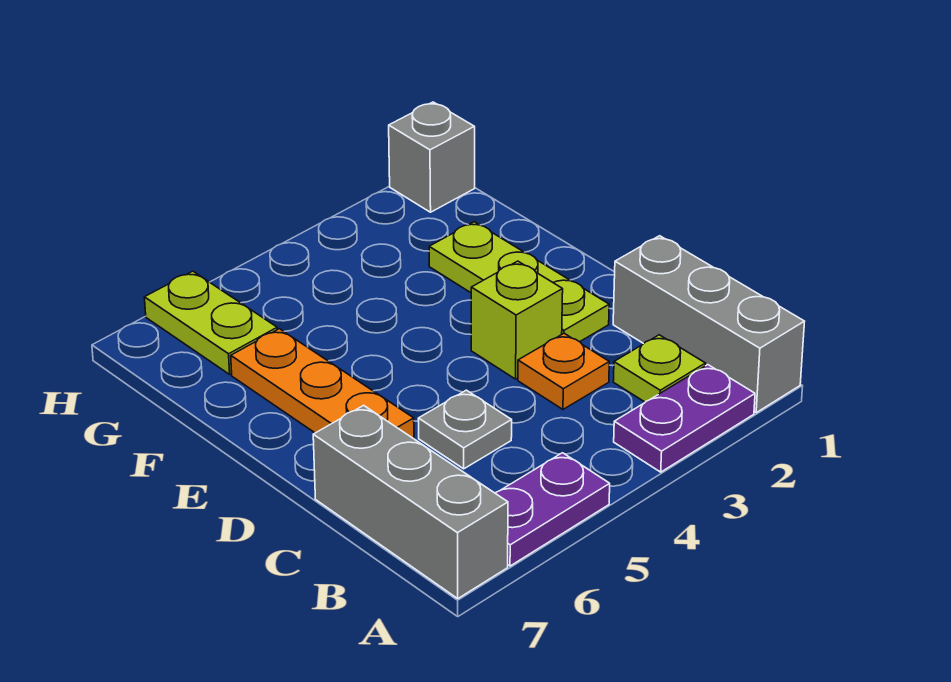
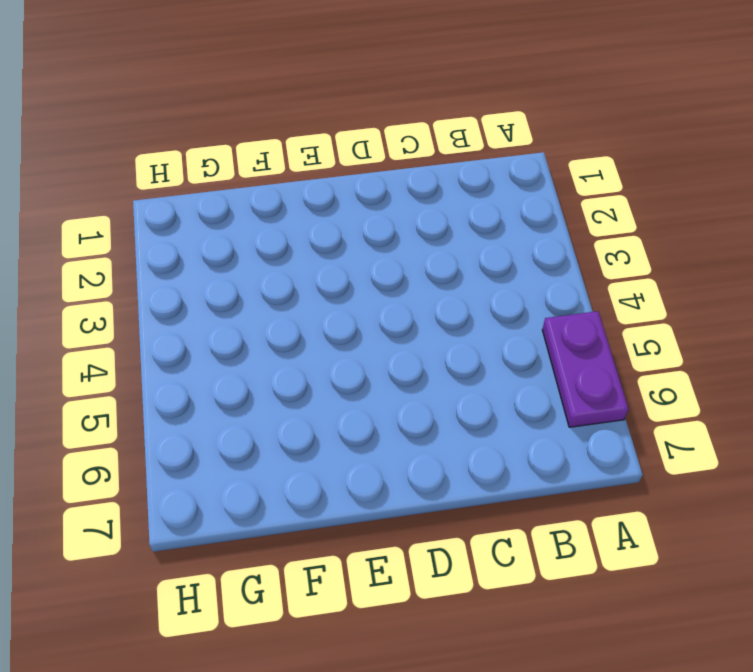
none -> grey 1x3 brick [613,236,805,413]
none -> purple 1x2 plate [614,365,755,472]
none -> grey 1x3 brick [313,405,508,598]

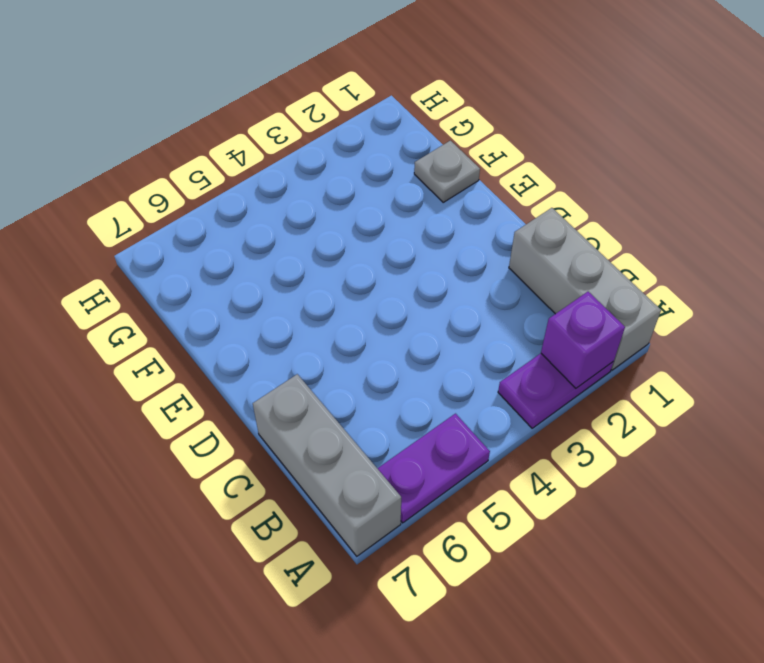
purple 1x1 brick [541,292,625,388] -> none
grey 1x1 plate [414,141,480,202] -> grey 1x1 plate moved to [418,390,512,469]
none -> lime 1x1 plate [613,335,705,402]
none -> orange 1x1 plate [518,333,609,409]
none -> lime 1x3 plate [429,222,609,342]

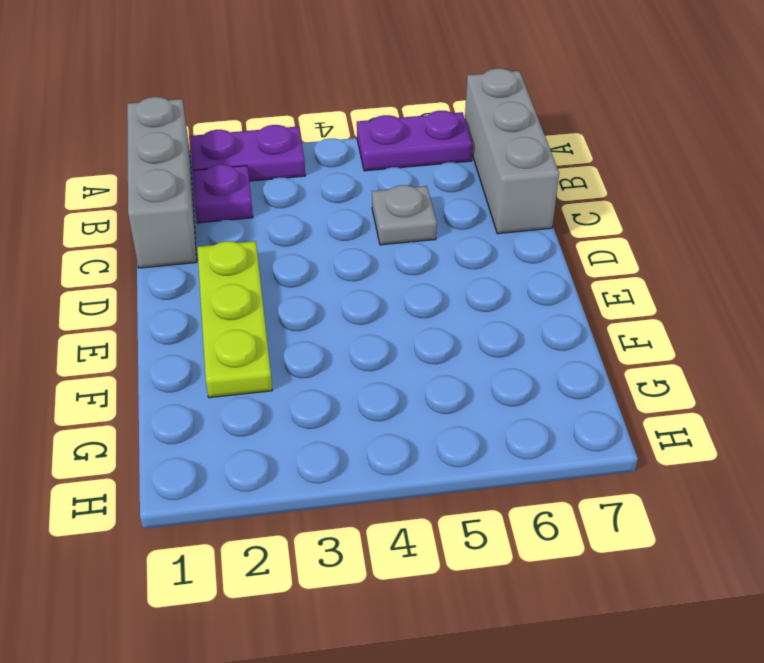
purple 1x1 plate [193,164,253,223] -> lime 1x1 plate [613,335,705,402]
none -> orange 1x1 plate [518,333,609,409]
none -> lime 1x1 brick [471,261,563,379]
none -> orange 1x3 plate [231,329,414,439]

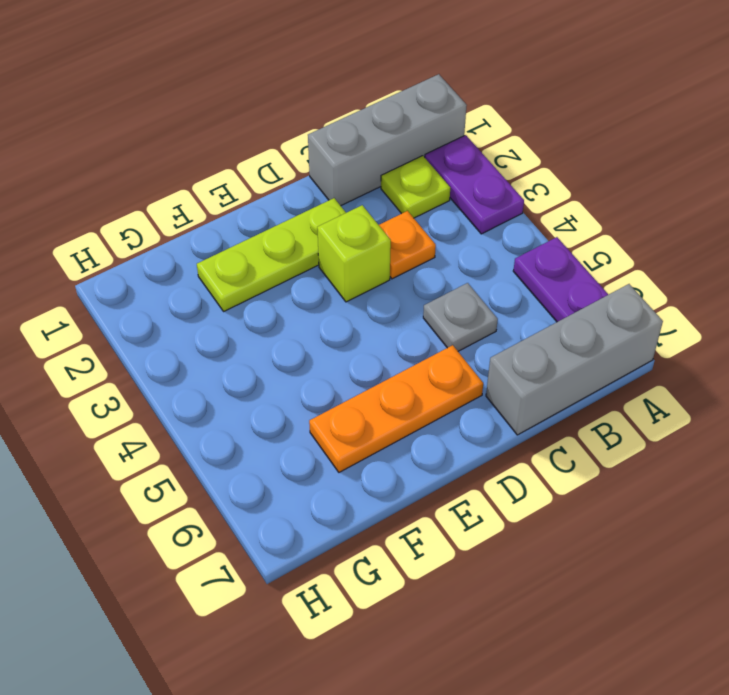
none -> lime 1x2 plate [144,271,277,374]
none -> grey 1x1 brick [389,102,475,212]

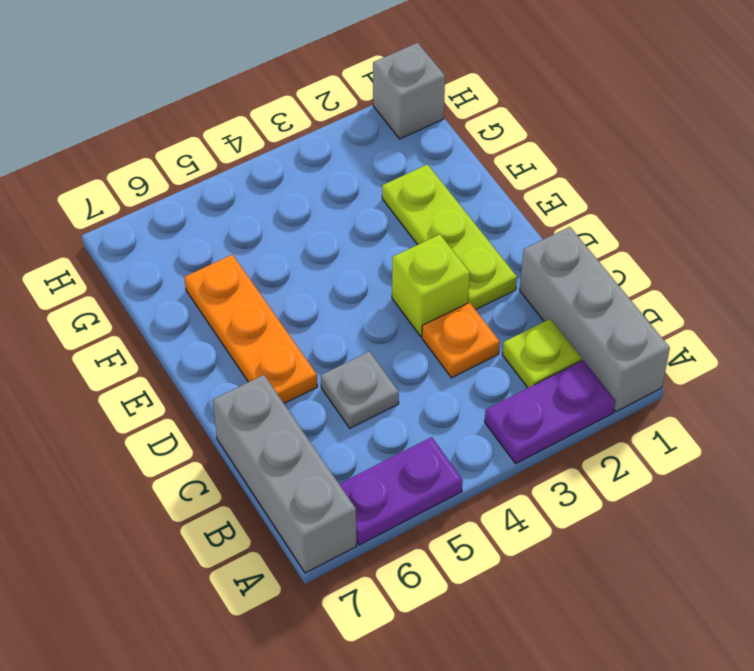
none -> lime 1x2 plate [144,271,277,374]

